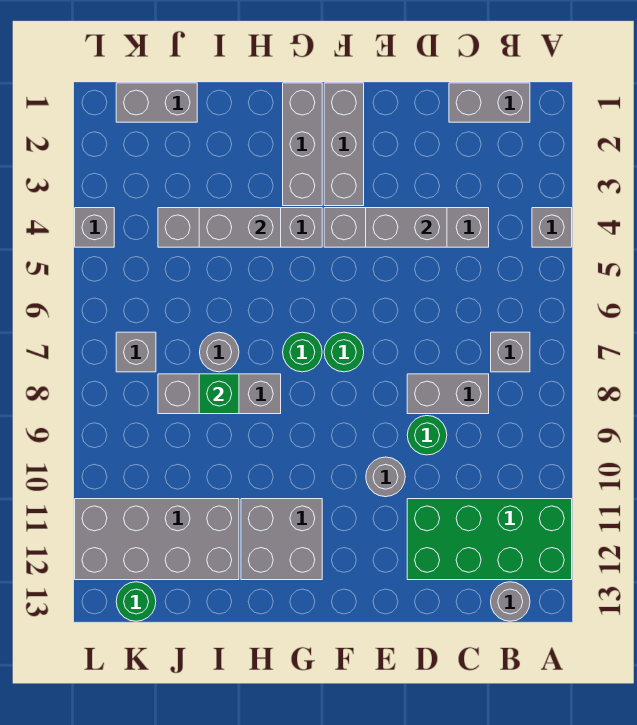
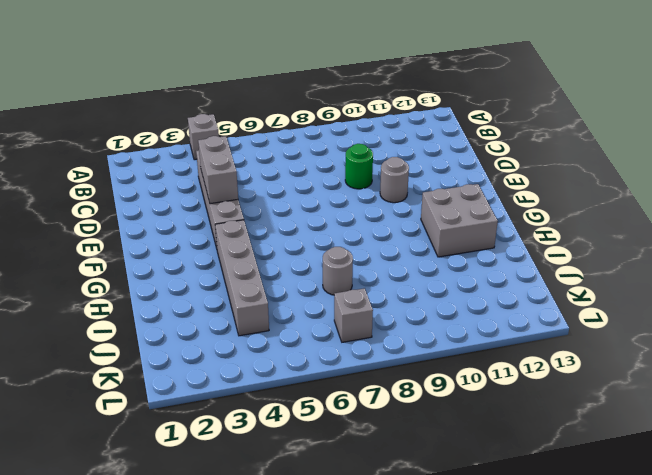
none -> green 2x4 brick [407,499,572,580]
none -> grey 1x2 brick [449,83,530,122]
none -> grey 1x1 brick [491,332,530,372]

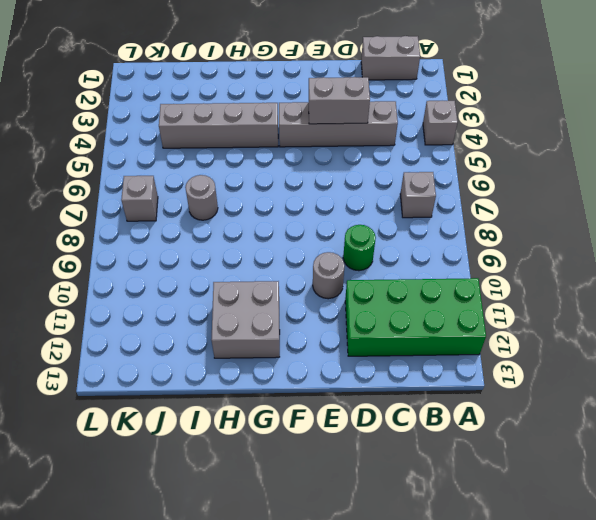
none -> grey 1x1 round brick [491,582,530,621]
none -> grey 1x2 brick [407,374,489,414]
none -> grey 1x3 brick [324,83,364,206]

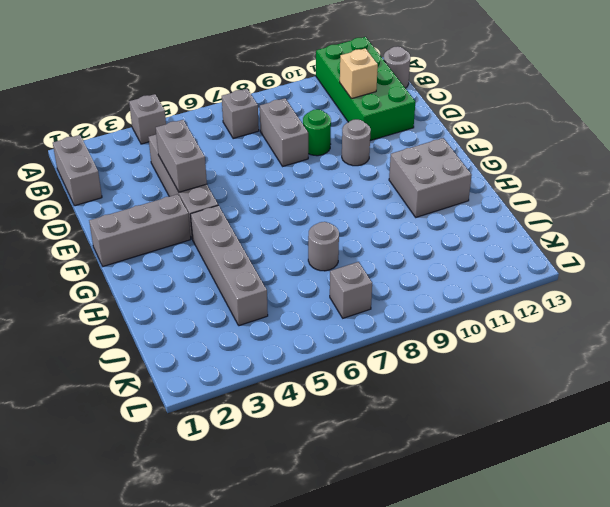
tan 1x1 brick [340,48,378,99] -> none
none -> green 1x1 round brick [324,332,364,372]
none -> grey 1x3 brick [283,83,322,206]
none -> green 1x1 round brick [283,332,322,372]

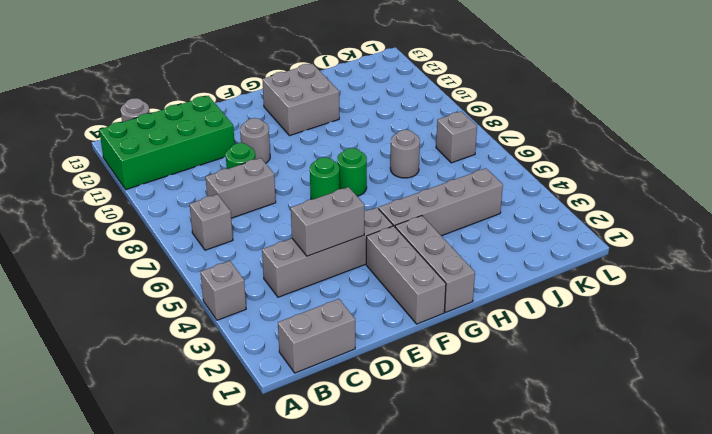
none -> grey 1x3 brick [158,374,281,414]
none -> grey 2x4 brick [75,499,239,580]
none -> grey 1x2 brick [116,83,197,122]

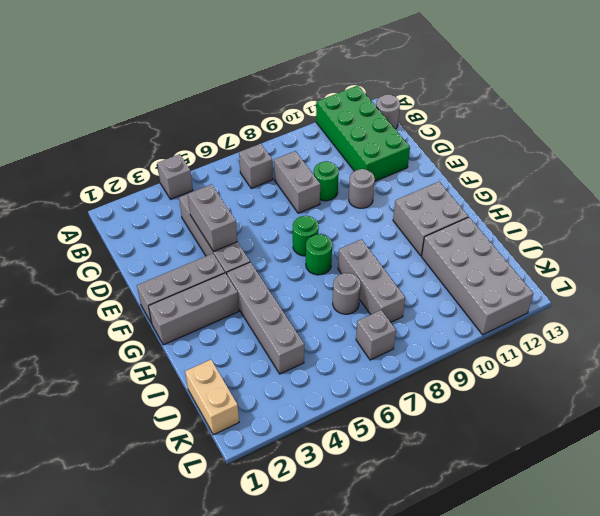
tan 1x2 brick [185,360,239,435] -> grey 1x2 brick [116,83,197,122]
none -> grey 1x2 brick [449,83,530,122]
none -> green 1x1 round brick [116,582,156,621]
none -> grey 1x1 brick [75,208,114,247]

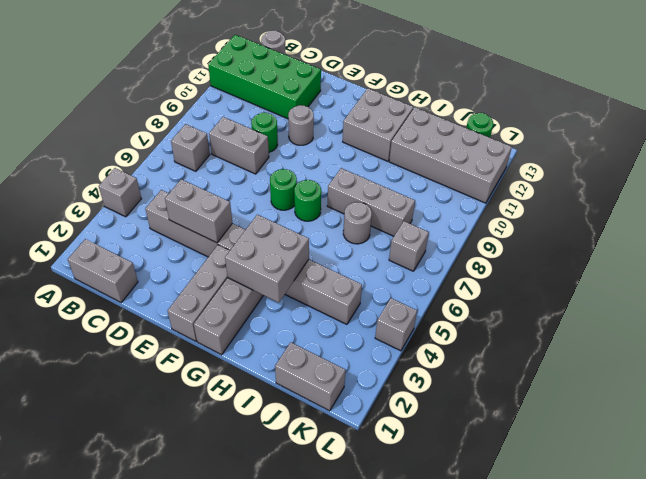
grey 2x2 brick [225,215,309,303] -> grey 1x2 brick [199,208,281,247]
none -> green 1x1 brick [199,374,239,414]

